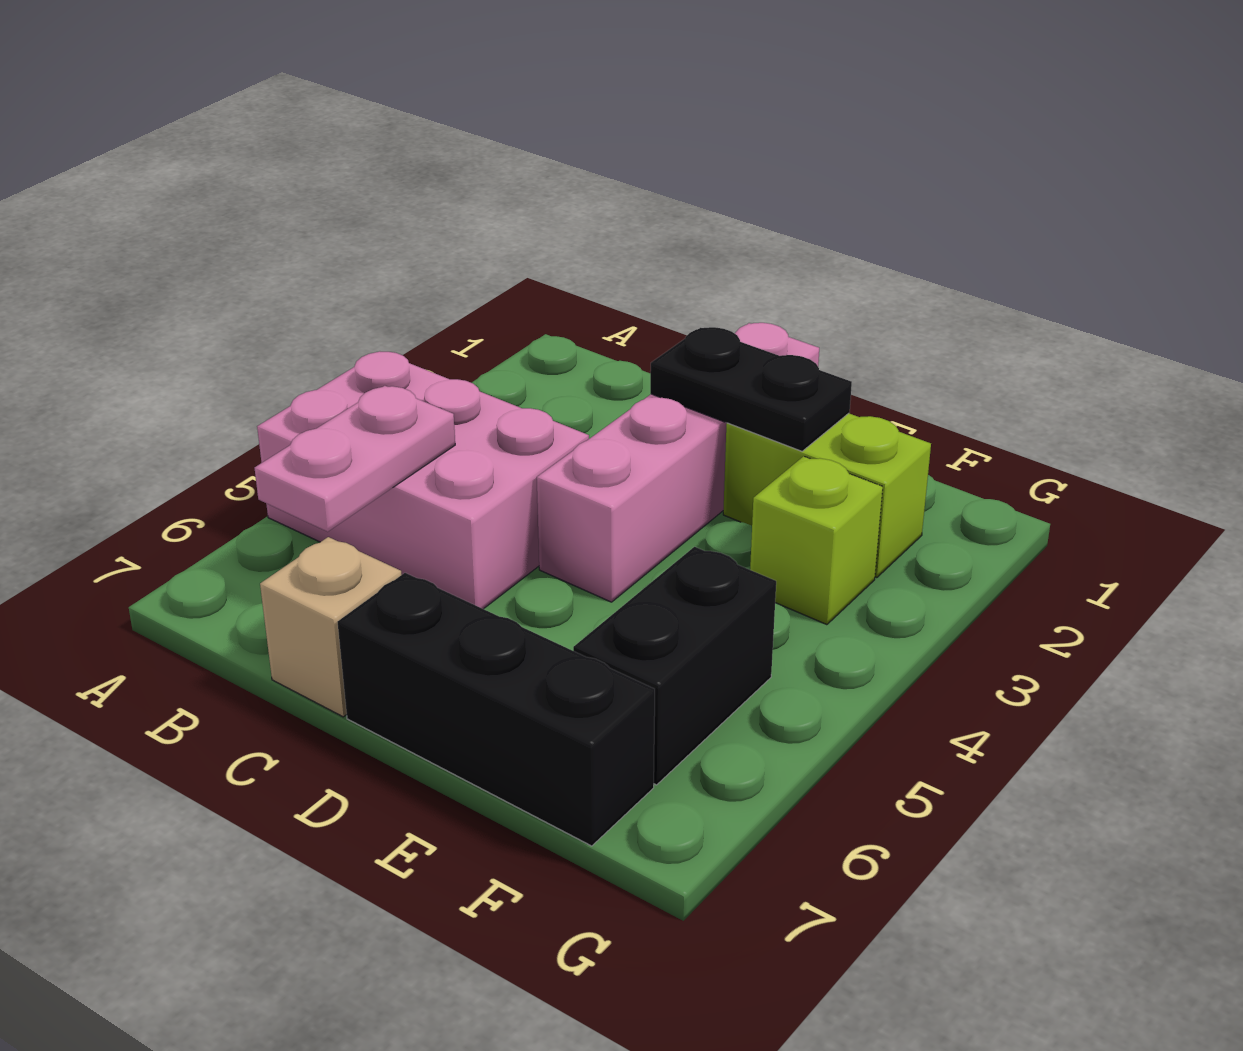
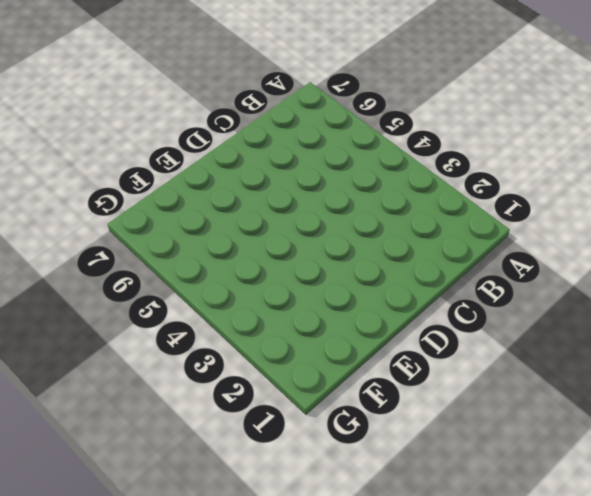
none -> pink 2x3 brick [257,352,589,609]
none -> tan 1x1 brick [260,537,401,717]

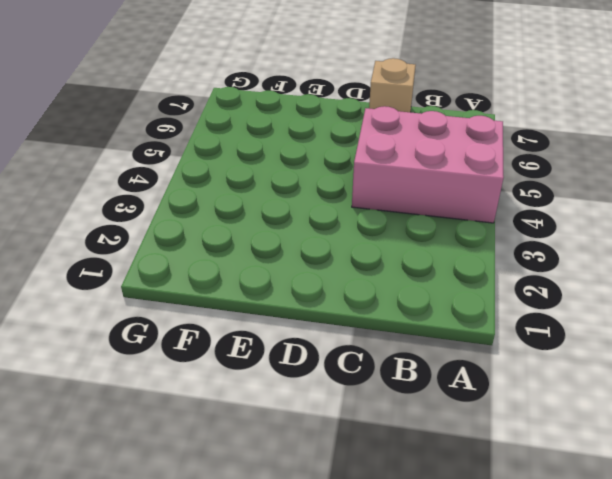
none -> pink 1x4 brick [537,323,819,602]
none -> black 1x3 brick [338,573,655,846]

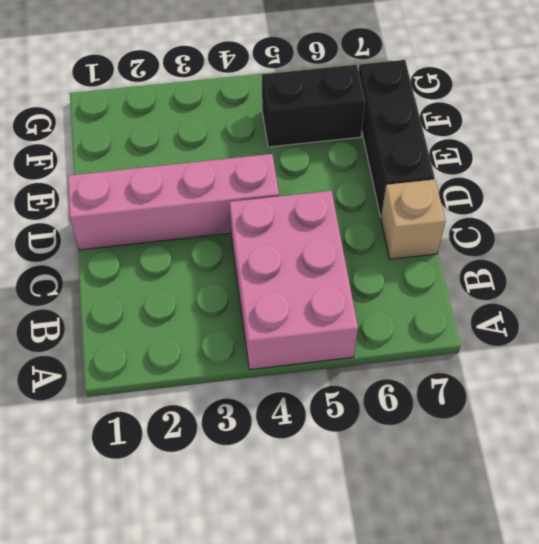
none -> lime 1x2 brick [723,413,931,578]
none -> lime 1x1 brick [750,456,883,625]

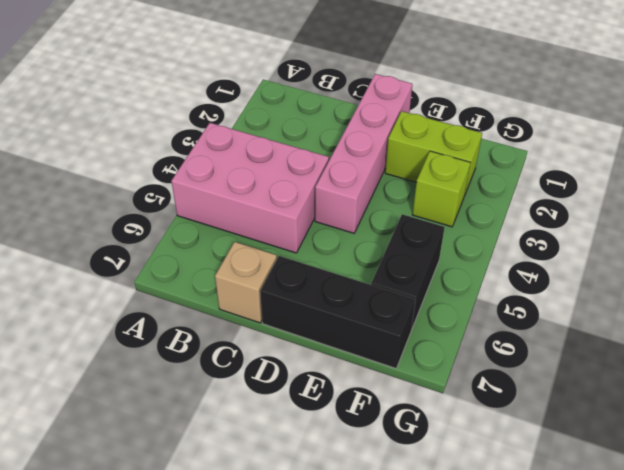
none -> pink 1x2 plate [255,386,455,532]
none -> black 1x2 plate [650,327,852,451]

